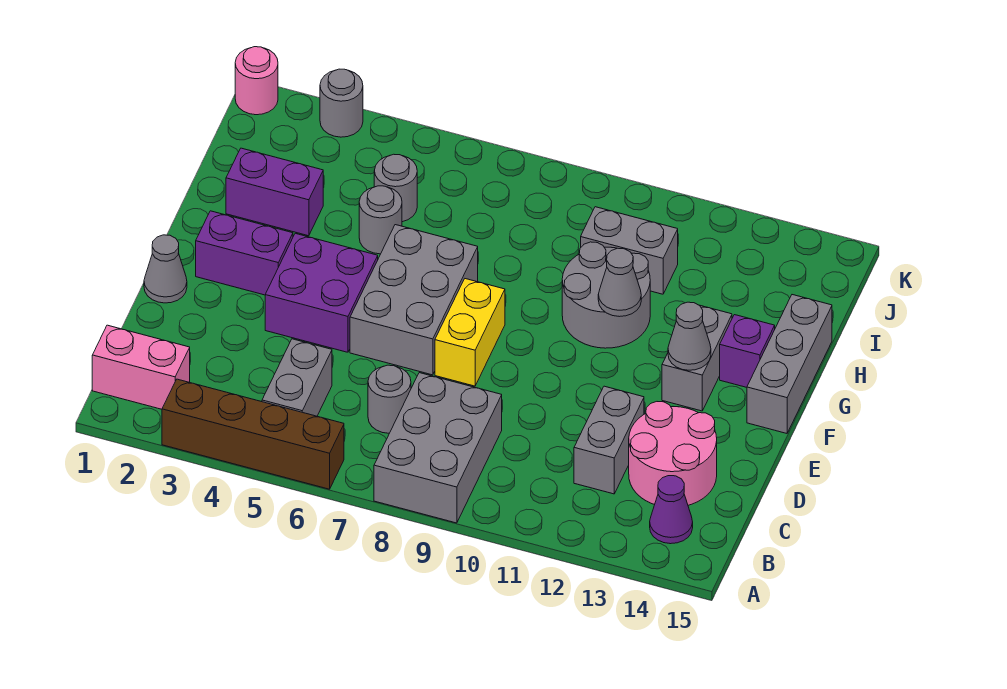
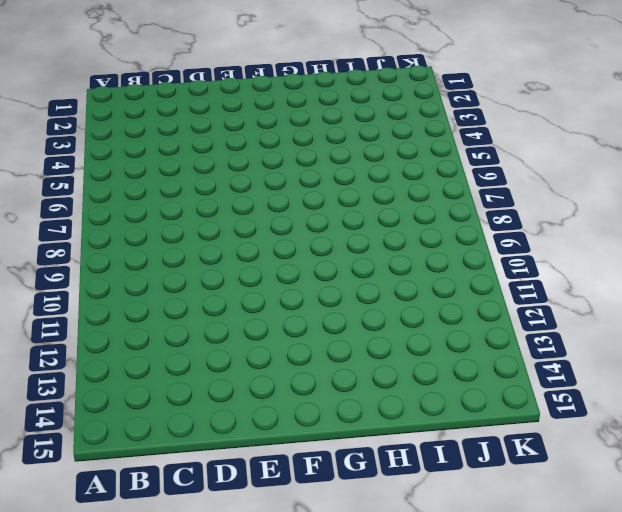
none -> brown 1x4 brick [162,379,344,489]
none -> grey 2x3 brick [374,373,502,523]
none -> pink 1x2 brick [92,325,190,409]

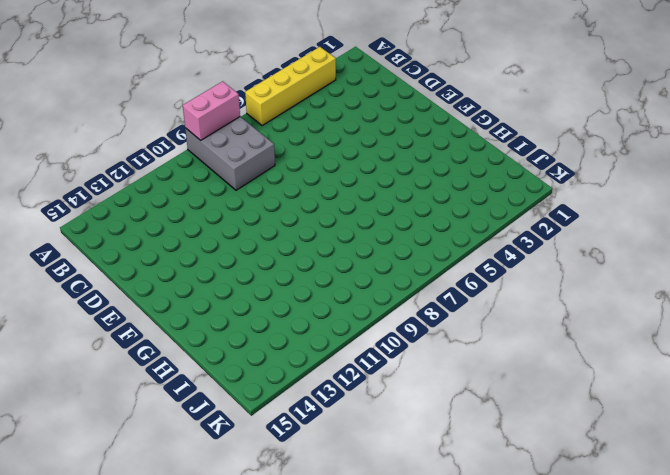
yellow 1x4 brick [245,47,336,126] -> brown 1x4 brick [162,379,344,489]
pink 1x2 brick [183,81,240,140] -> pink 1x2 brick moved to [92,325,190,409]
none -> grey 1x2 brick [262,339,332,416]
none -> purple 1x1 cone [650,476,693,544]
none -> grey 1x1 round brick [368,365,411,433]

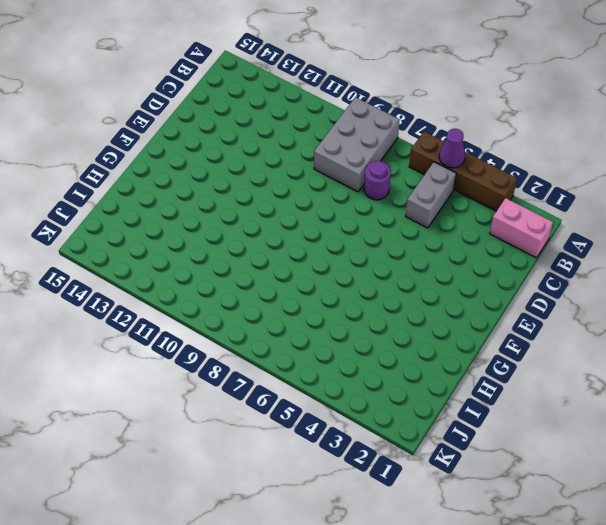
purple 1x1 cone [439,129,465,168] -> purple 1x1 cone moved to [650,476,693,544]
purple 1x1 round brick [364,161,391,200] -> grey 1x1 round brick [368,365,411,433]
none -> grey 1x2 brick [574,386,644,494]
none -> pink 2x2 round brick [629,402,717,505]
none -> grey 1x1 cone [144,235,187,303]

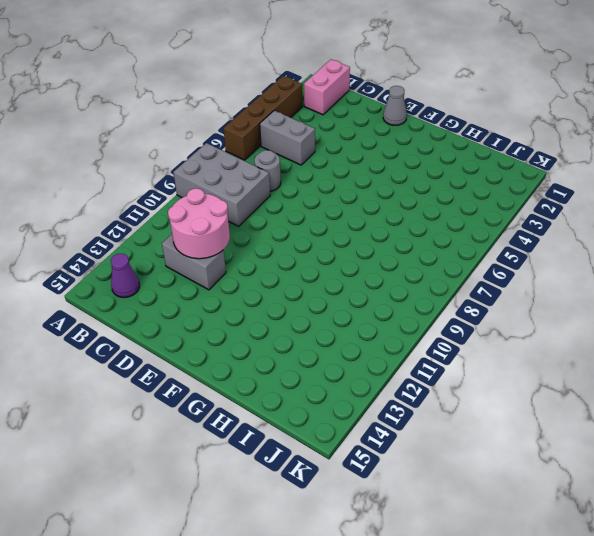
pink 2x2 round brick [168,188,230,259] -> pink 2x2 round brick moved to [629,402,717,505]
none -> purple 2x2 brick [265,233,378,352]
none -> grey 2x3 brick [350,225,478,375]
none -> yellow 1x2 brick [435,279,505,386]

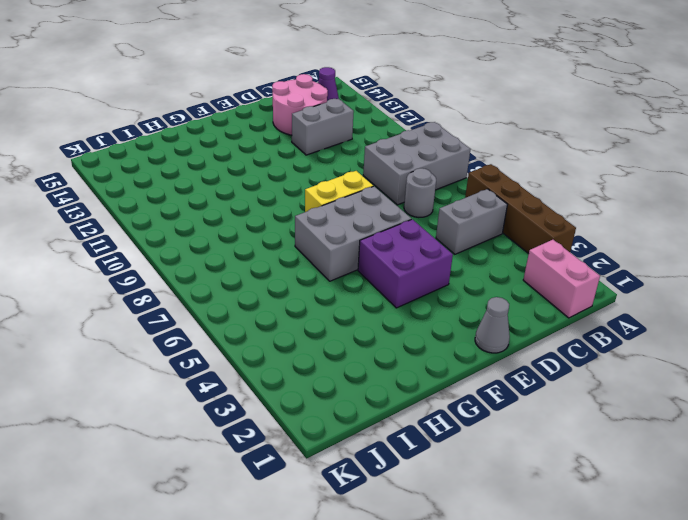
none -> purple 1x2 brick [196,211,293,295]
none -> grey 1x2 brick [662,306,732,411]
none -> grey 1x3 brick [747,295,832,433]

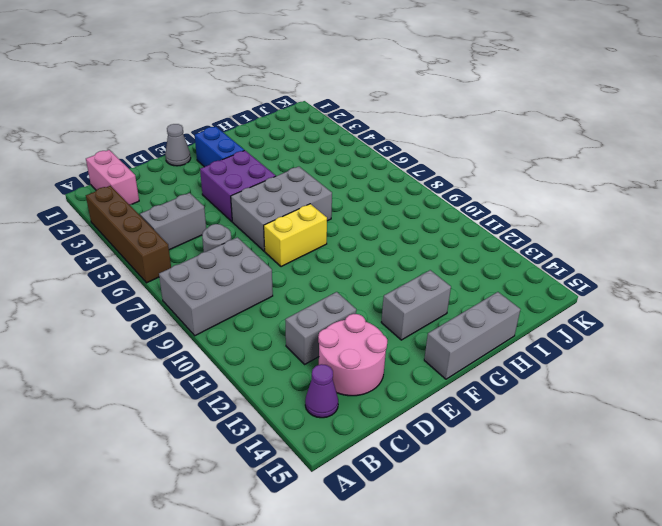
blue 1x2 brick [195,126,244,167] -> purple 1x2 brick [196,211,293,295]
none -> grey 2x2 round brick [562,242,650,348]
none -> purple 1x1 brick [720,315,775,387]
none -> purple 1x2 brick [226,148,323,236]

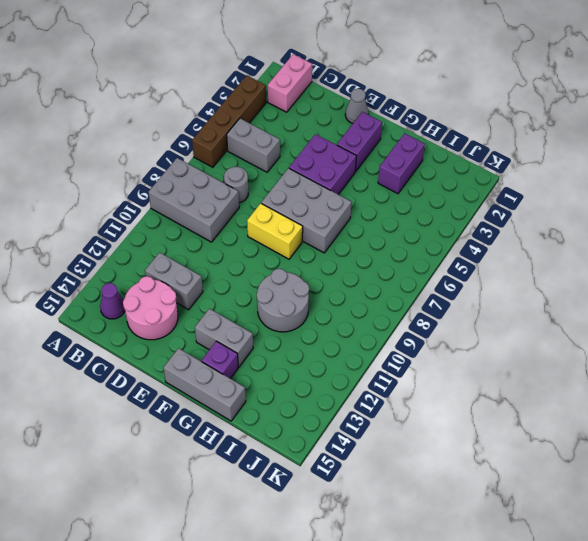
none -> grey 1x1 round brick [359,186,402,254]
none -> grey 1x1 round brick [374,154,417,222]
none -> grey 1x2 brick [581,207,678,294]

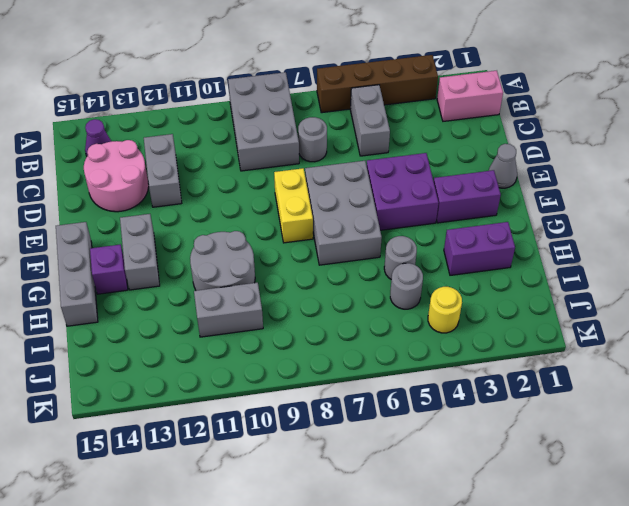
yellow 1x1 round brick [428,287,462,333] -> none
none -> pink 1x1 round brick [235,47,278,115]
none -> grey 1x1 round brick [320,69,363,137]
none -> grey 1x1 cone [668,302,711,370]

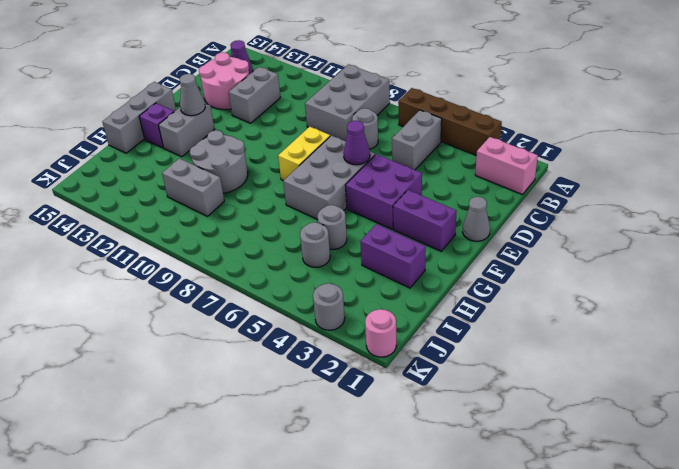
purple 1x1 cone [343,121,370,165] -> none
none -> grey 1x1 cone [598,248,641,317]

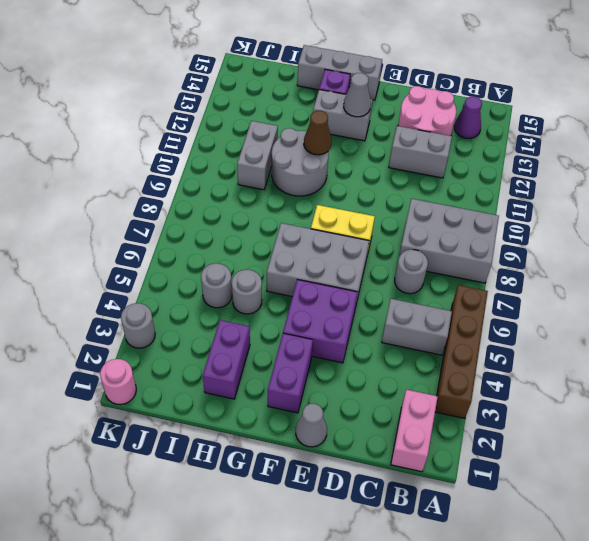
brown 1x1 cone [304,111,332,155] -> grey 1x1 cone [598,248,641,317]

